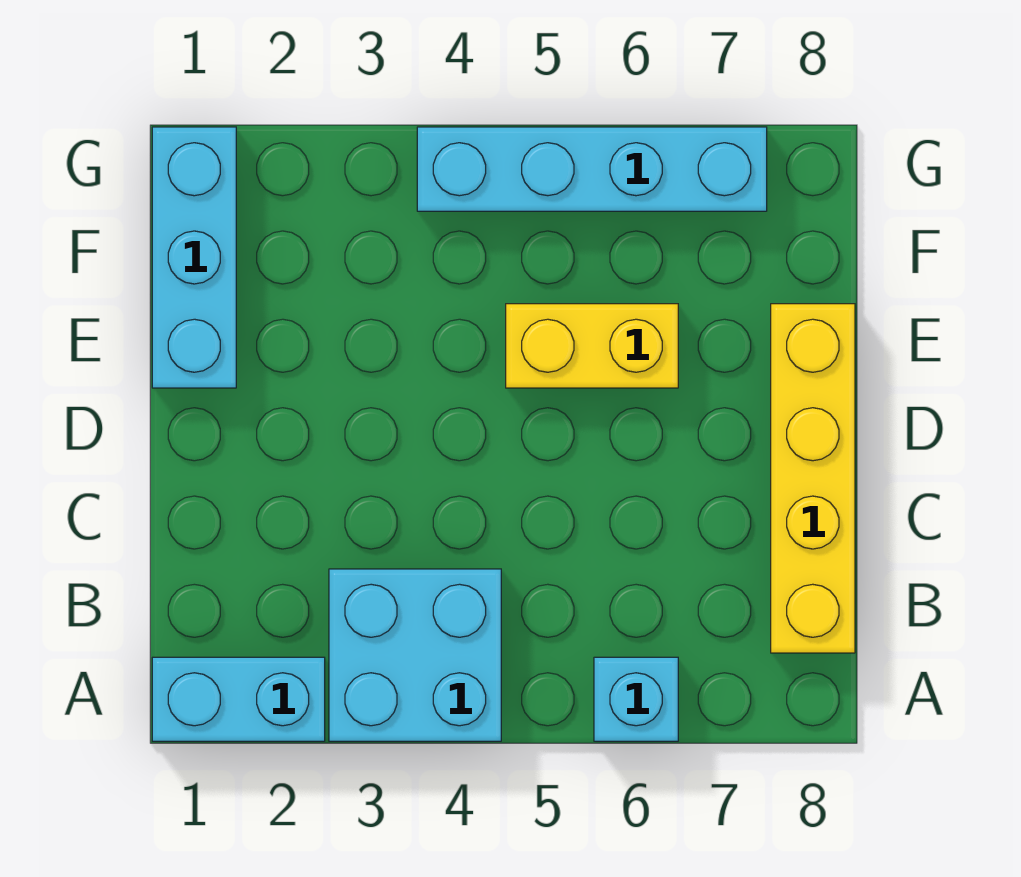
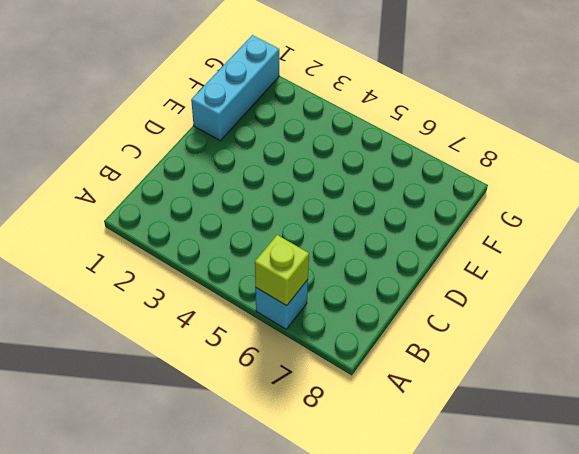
lime 1x1 brick [255,235,309,306] -> none
none -> cyan 1x2 brick [152,657,325,741]
none -> cyan 2x2 brick [329,569,501,741]

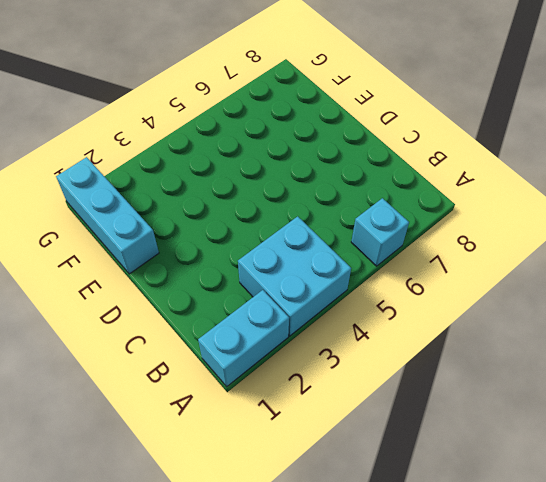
none -> yellow 1x4 brick [771,304,855,653]
none -> yellow 1x2 brick [506,304,678,388]

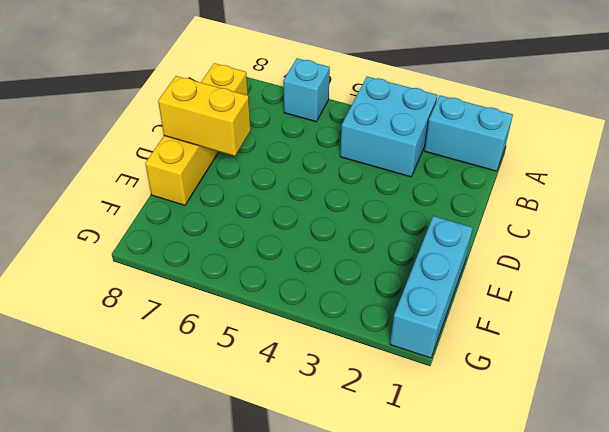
yellow 1x2 brick [158,76,251,156] -> yellow 1x2 brick moved to [506,304,678,388]
none -> cyan 1x4 brick [417,127,767,211]

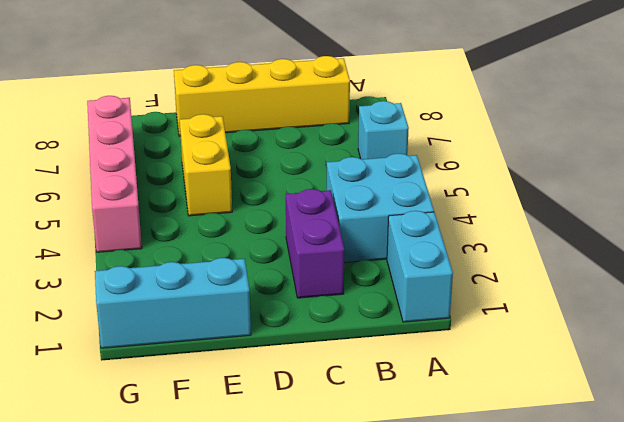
purple 1x2 brick [286,189,344,298] -> none
pink 1x4 brick [87,96,142,252] -> cyan 1x4 brick [417,127,767,211]

